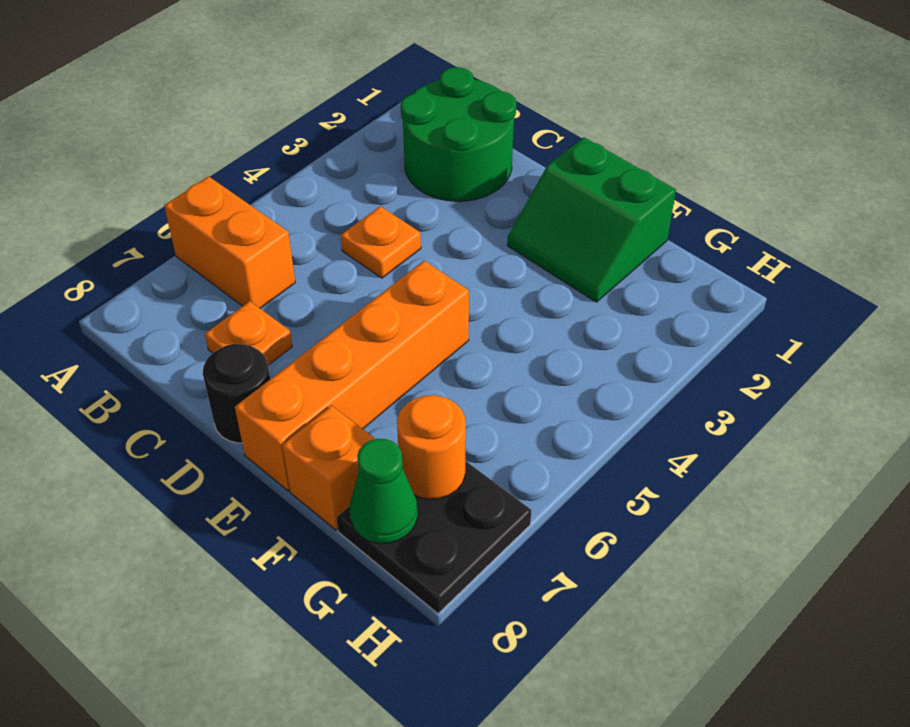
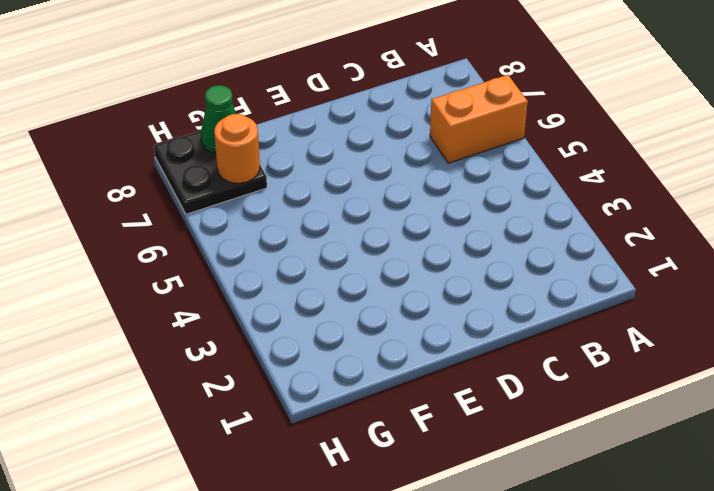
none -> green 2x2 round brick [401,67,516,201]
none -> orange 1x1 plate [341,206,421,278]

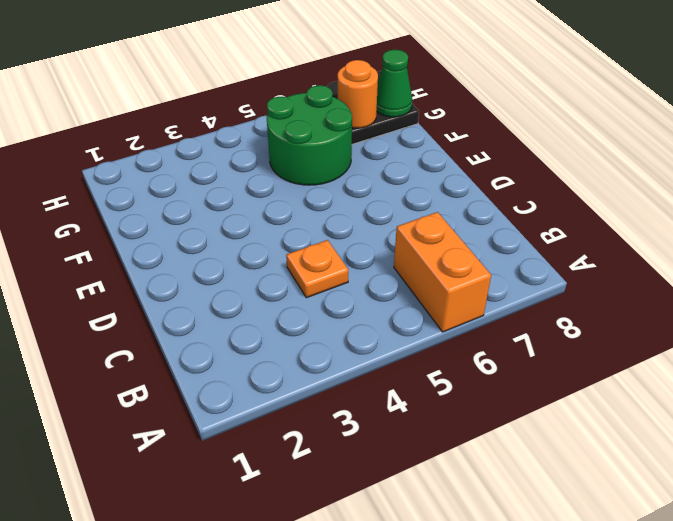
green 2x2 round brick [267,85,352,185] -> green 2x2 round brick moved to [401,67,516,201]
none -> orange 1x1 plate [205,301,292,365]
none -> black 1x1 round brick [203,344,270,443]

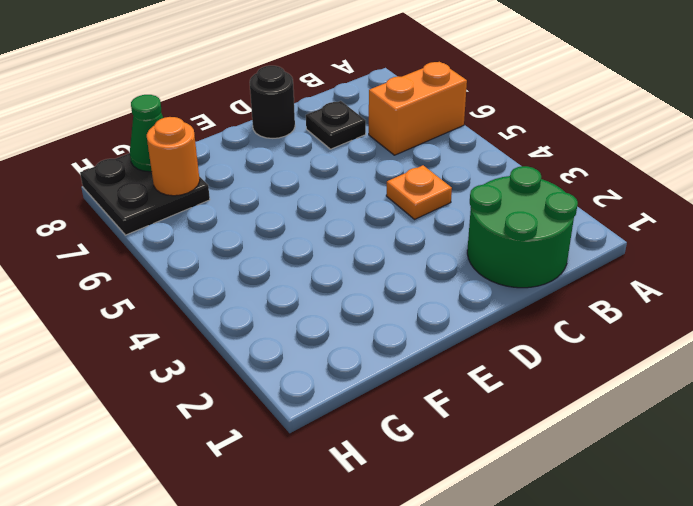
black 1x1 plate [306,101,366,149] -> orange 1x1 plate [205,301,292,365]
none -> green 2x2 slope [507,137,676,302]
none -> orange 1x4 brick [235,261,469,491]

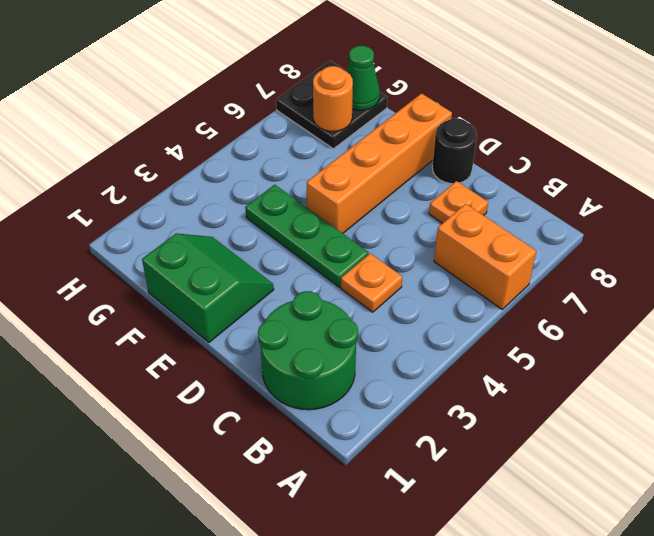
green 1x3 plate [245,185,369,287] -> none
none -> orange 1x1 brick [282,405,375,530]

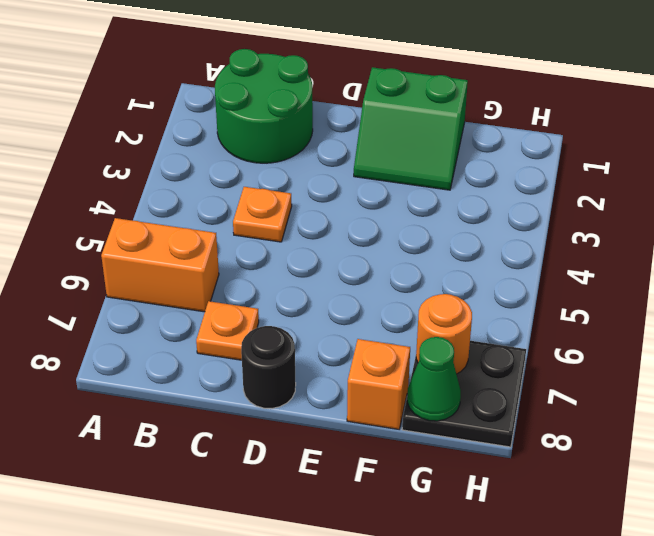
none -> orange 1x4 brick [235,261,469,491]

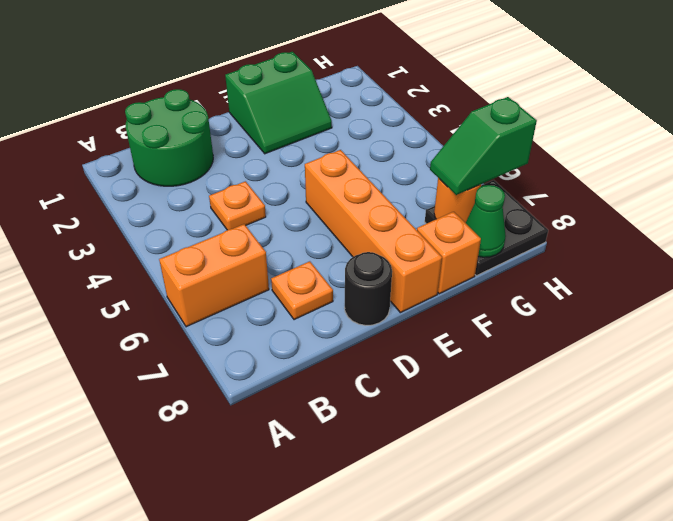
green 1x2 slope [430,97,537,195] -> none

